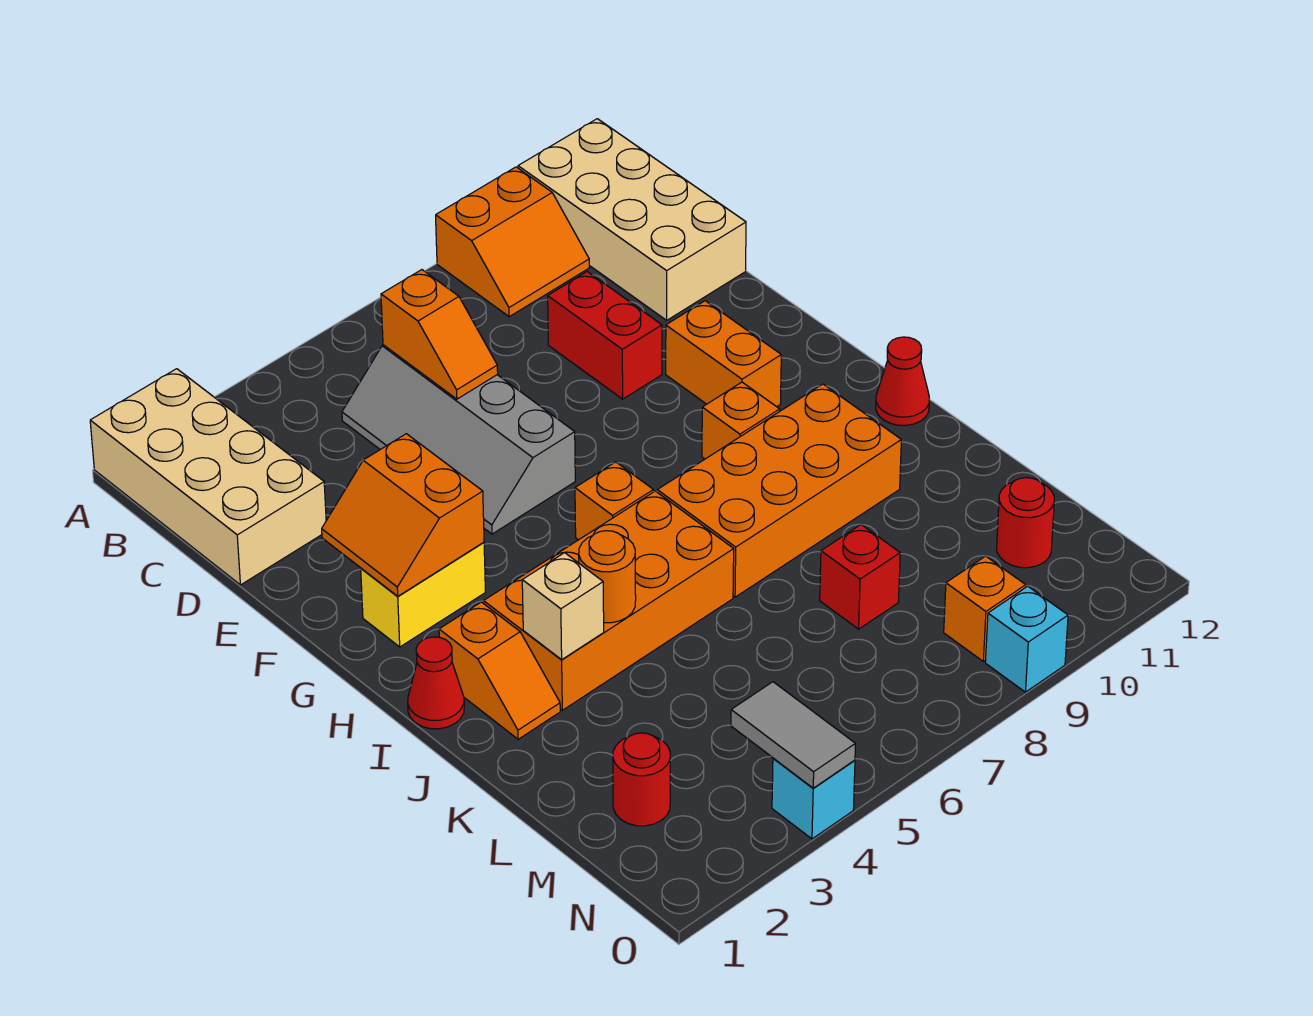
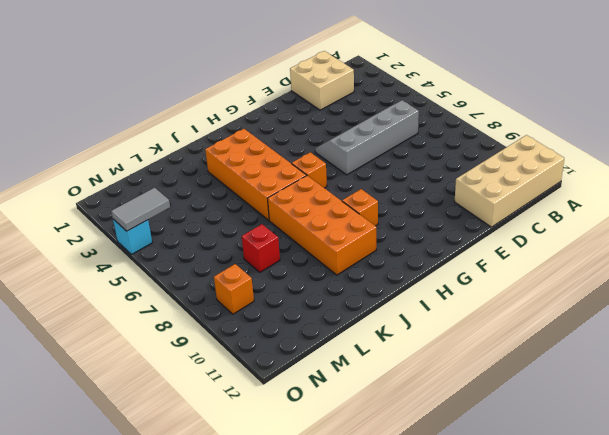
tan 2x2 brick [290,51,354,110] -> tan 2x4 brick [90,369,326,585]
none -> orange 2x2 slope [436,167,589,317]
none -> red 1x2 brick [548,272,662,399]
none -> orange 1x2 brick [666,301,781,407]

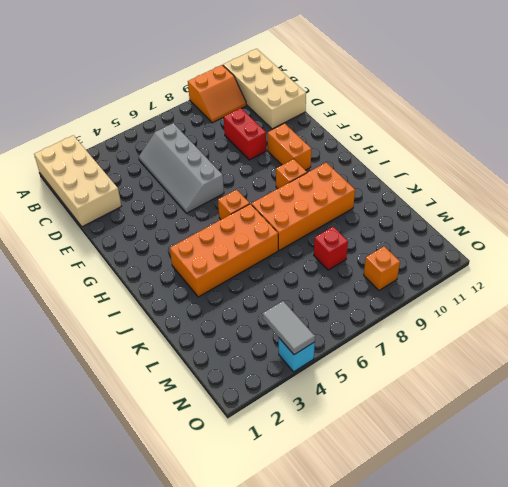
none -> yellow 1x2 brick [361,542,485,647]
none -> red 1x1 cone [408,637,464,729]
none -> orange 1x2 slope [439,602,560,739]

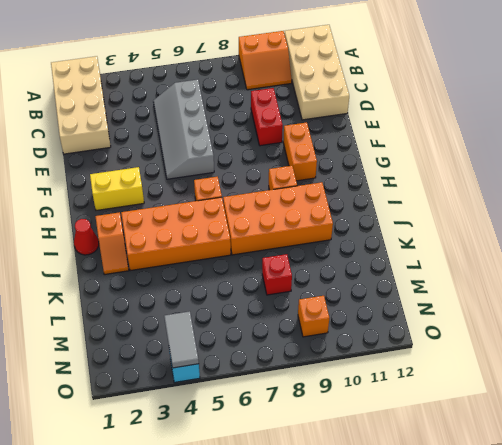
none -> red 1x1 cone [876,337,929,425]
none -> red 1x1 round brick [613,733,670,826]
none -> red 1x1 round brick [997,478,1054,568]

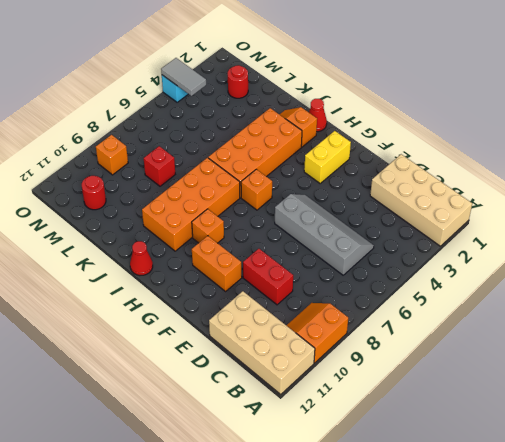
none -> cyan 1x1 brick [985,586,1068,692]
none -> orange 1x2 slope [381,270,498,399]
none -> orange 2x2 slope [322,434,484,596]

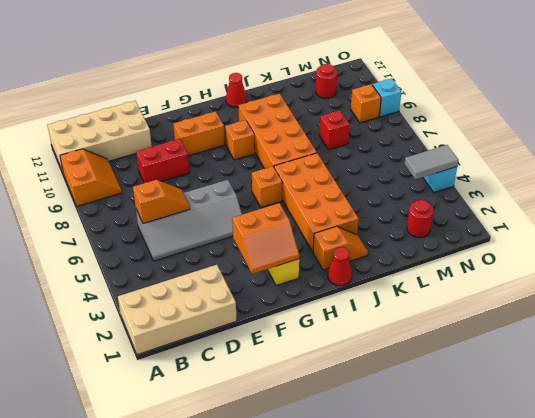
none -> tan 1x1 brick [522,553,604,660]
none -> orange 1x1 round brick [579,531,636,623]

